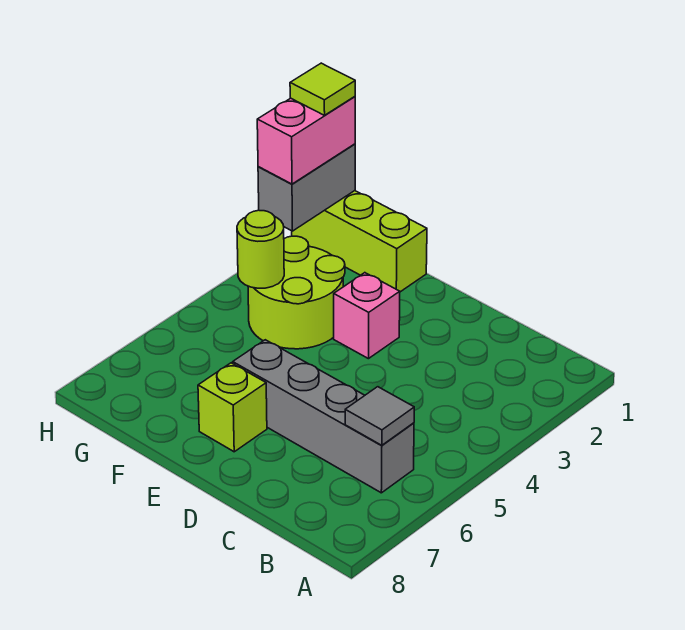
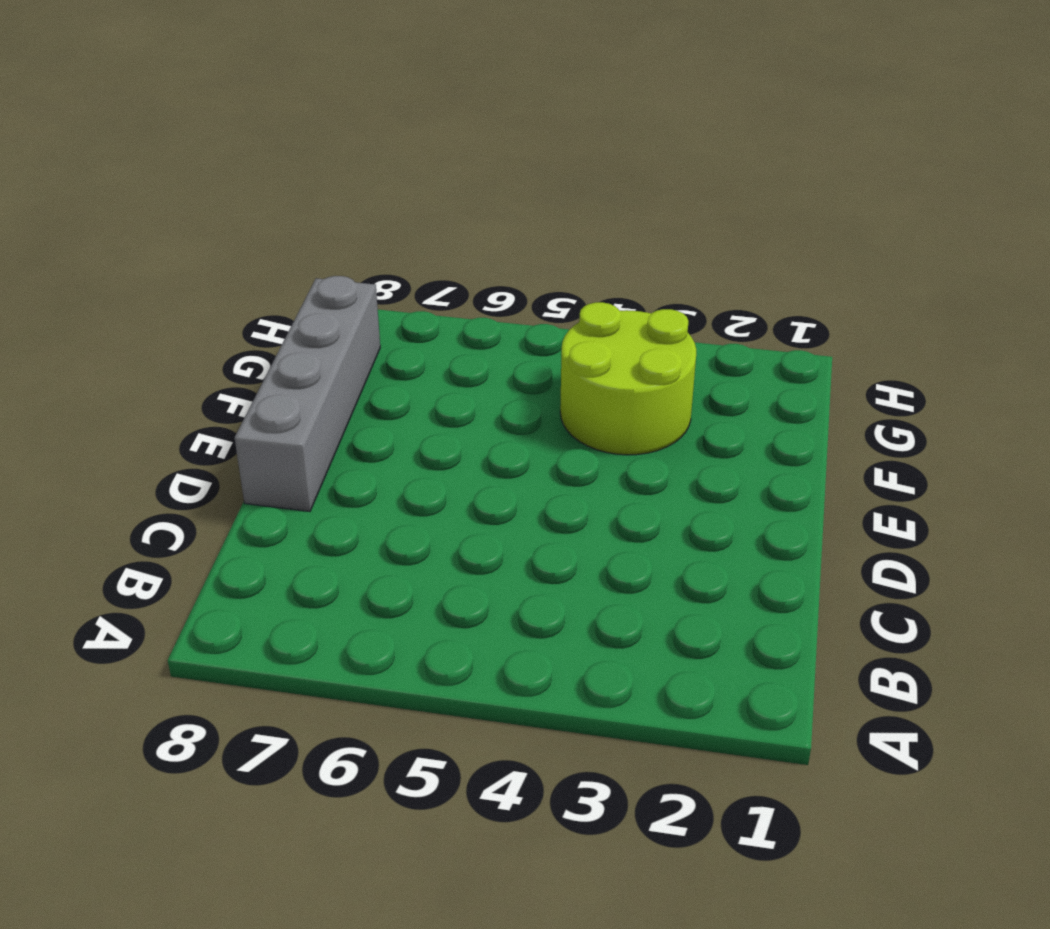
grey 1x4 brick [235,276,380,512] -> grey 1x4 brick moved to [233,340,414,493]
none -> pink 1x1 brick [334,273,400,359]
none -> lime 1x1 brick [198,363,267,452]

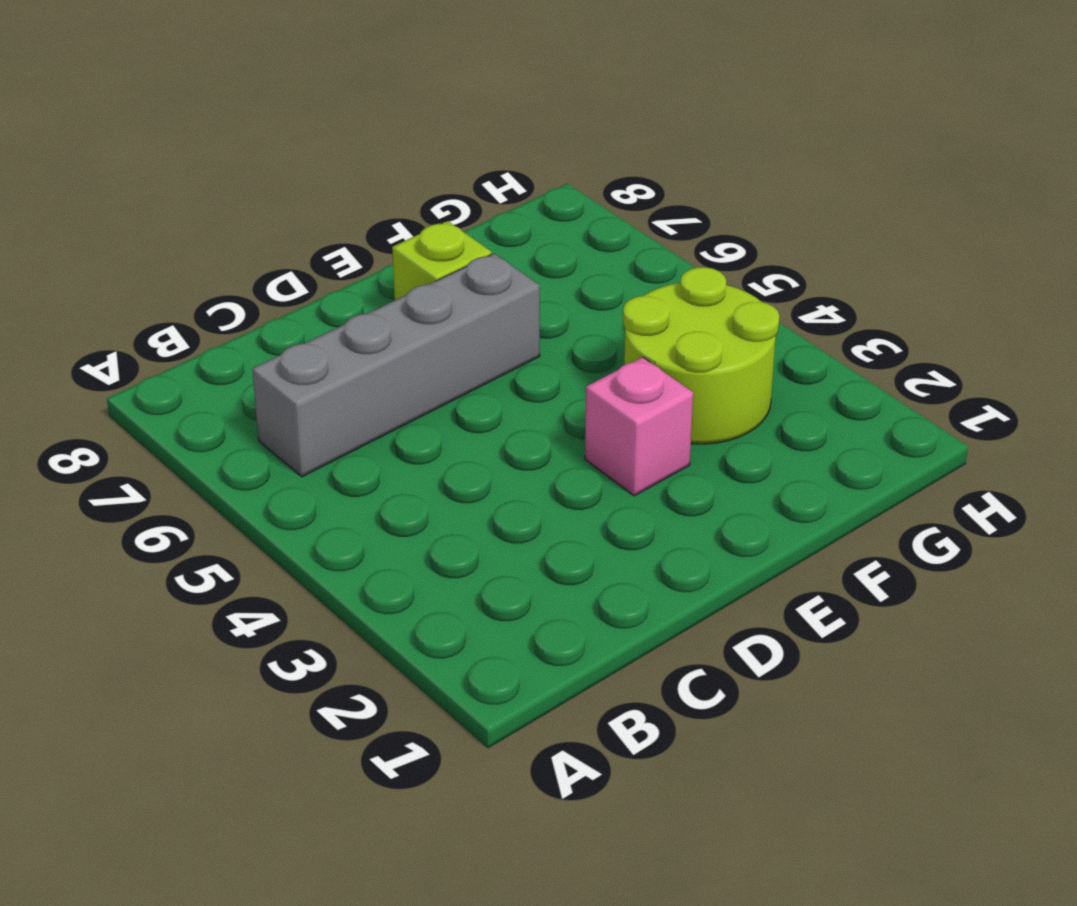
none -> lime 1x3 brick [292,191,427,292]
none -> grey 1x1 tile [345,387,414,445]

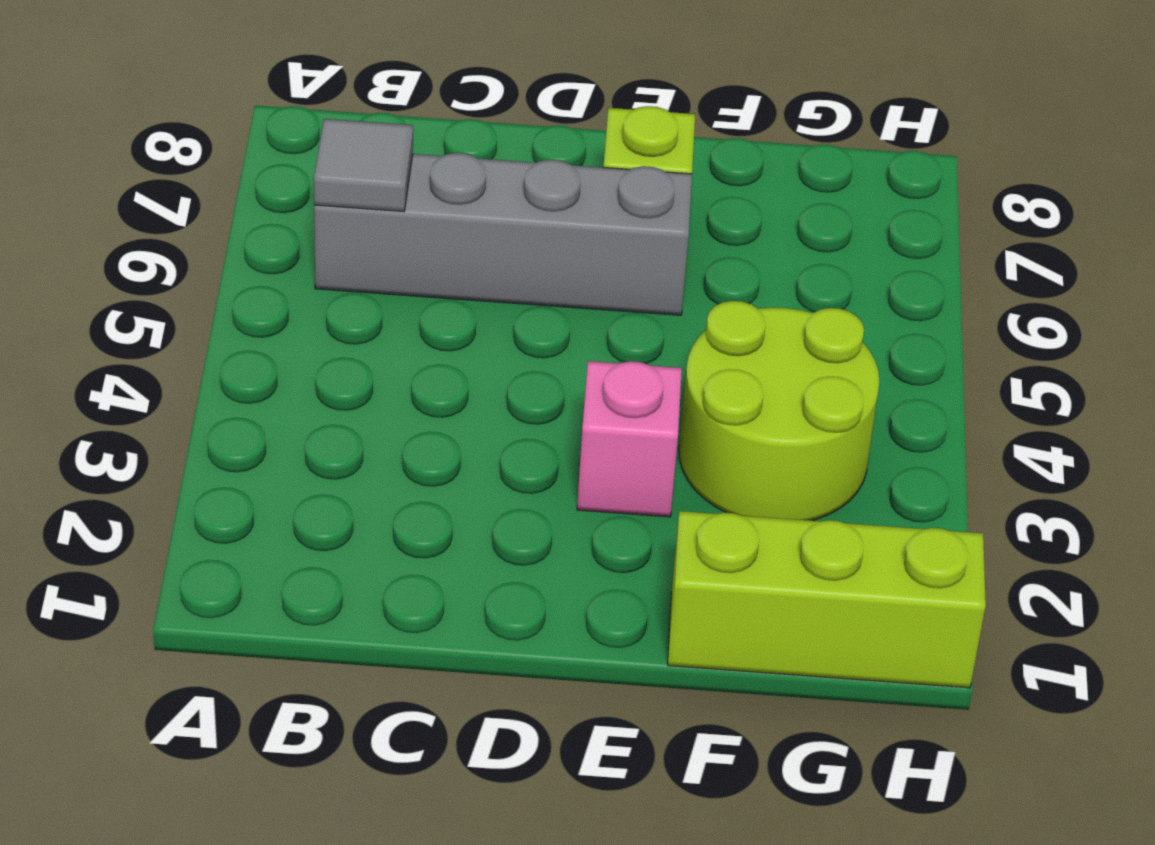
none -> lime 1x1 round brick [237,210,284,288]
none -> grey 1x2 brick [258,144,355,231]

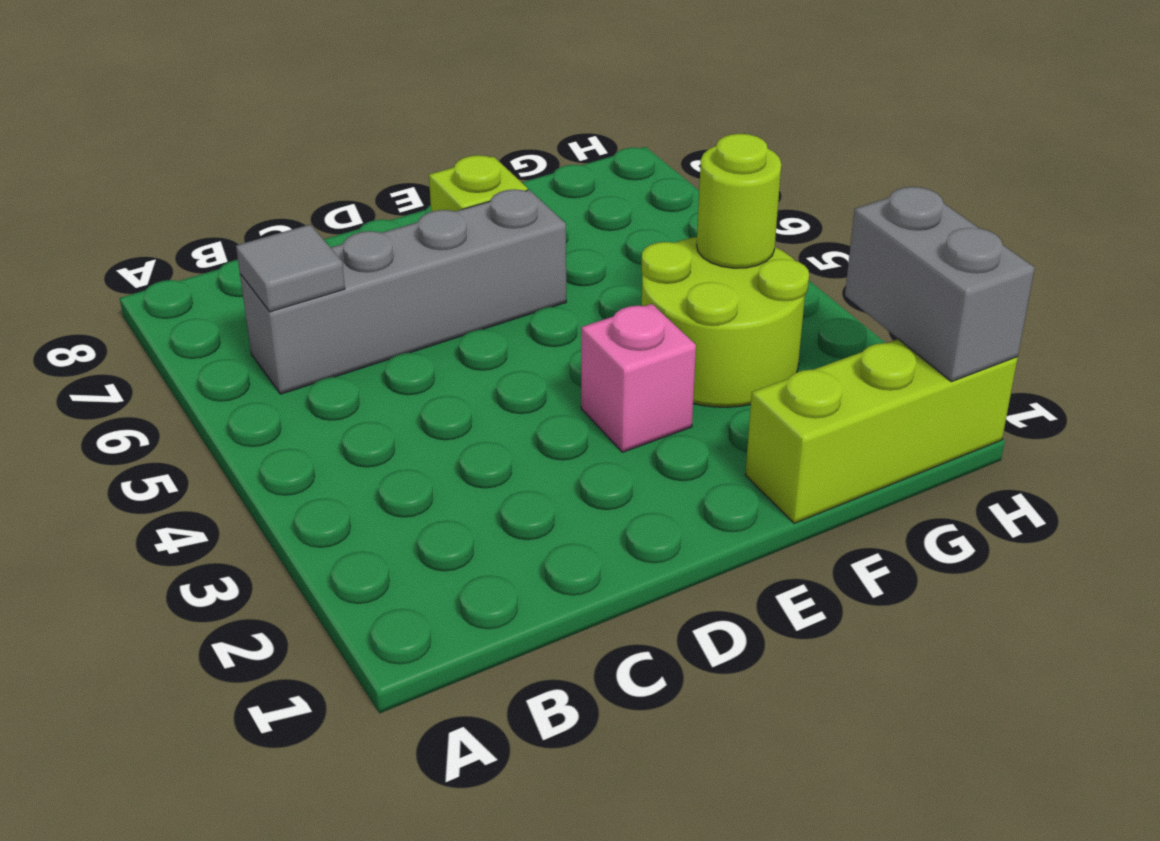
none -> pink 1x2 brick [257,97,355,184]
none -> lime 1x1 tile [290,63,355,115]

